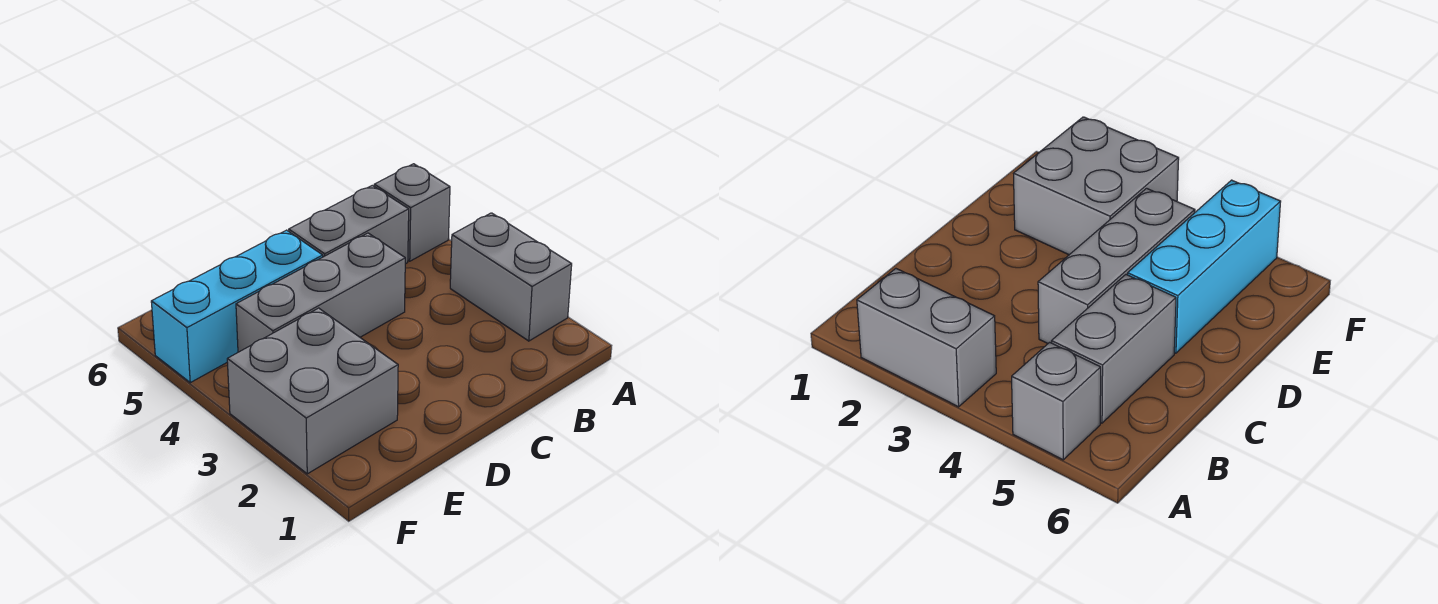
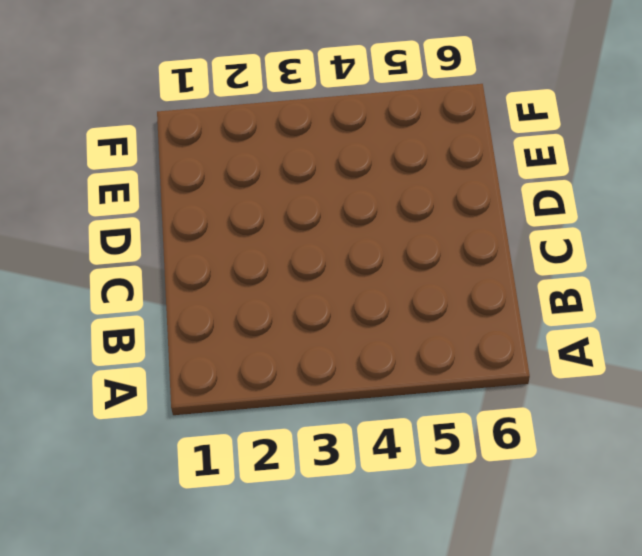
none -> grey 1x2 brick [450,213,572,341]
none -> grey 1x1 brick [374,164,450,261]

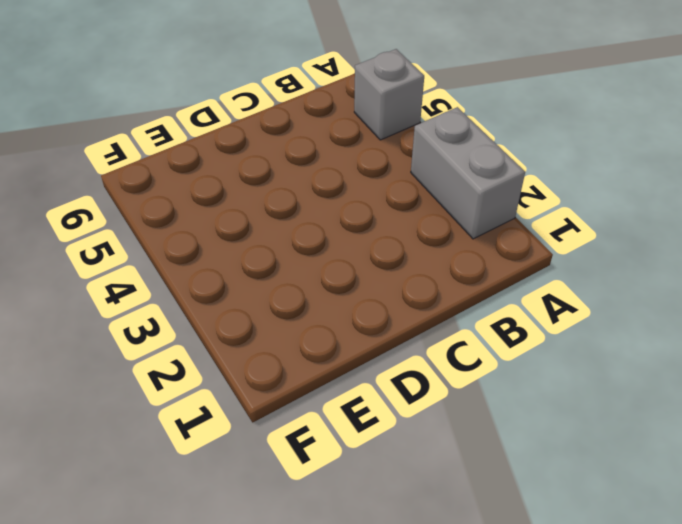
none -> grey 1x2 brick [289,185,409,264]
none -> grey 1x3 brick [236,233,405,352]

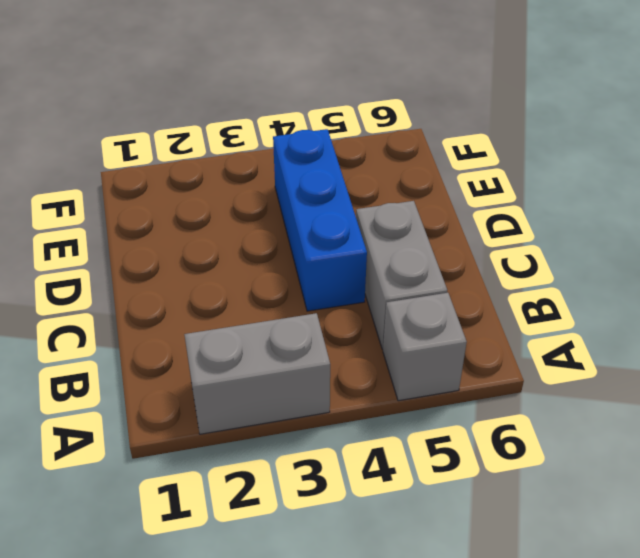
blue 1x3 brick [273,129,367,311] -> grey 1x3 brick [236,233,405,352]
none -> cyan 1x3 brick [151,230,323,383]
none -> grey 2x2 brick [227,308,398,474]

